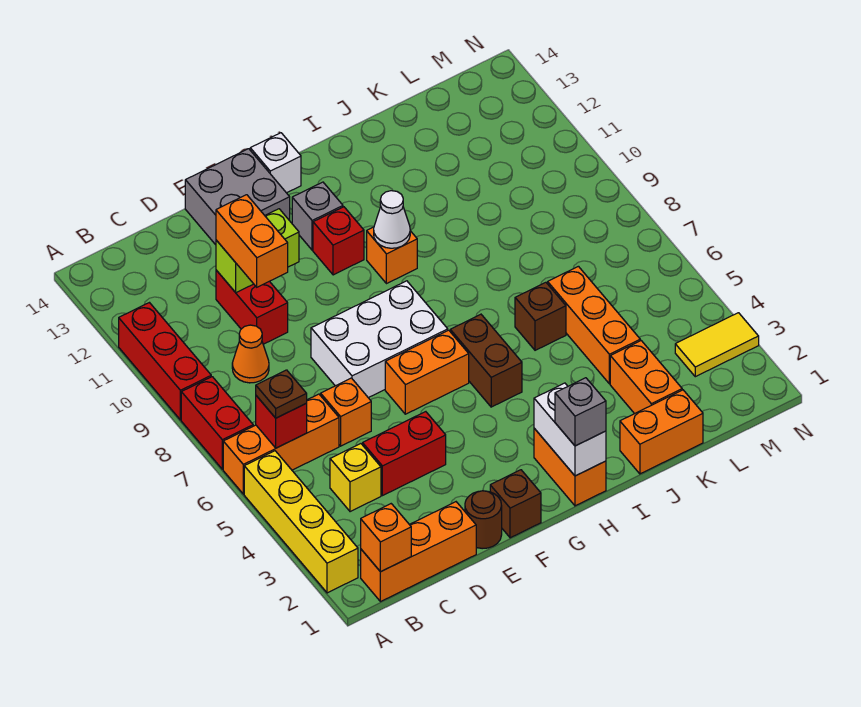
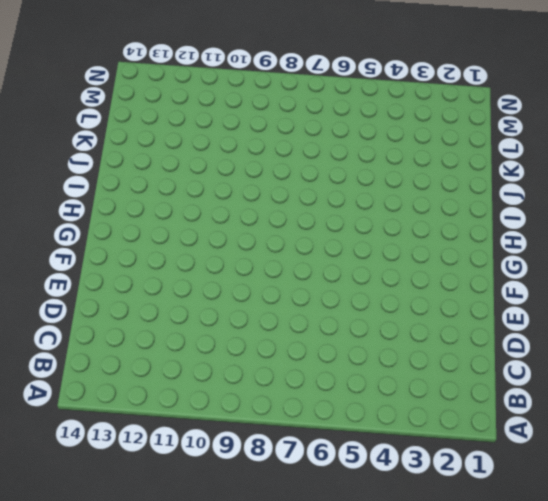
none -> yellow 1x4 brick [244,451,358,593]
none -> orange 1x3 brick [223,394,339,494]
none -> red 1x2 brick [181,377,253,469]
none -> red 1x3 brick [119,303,211,420]

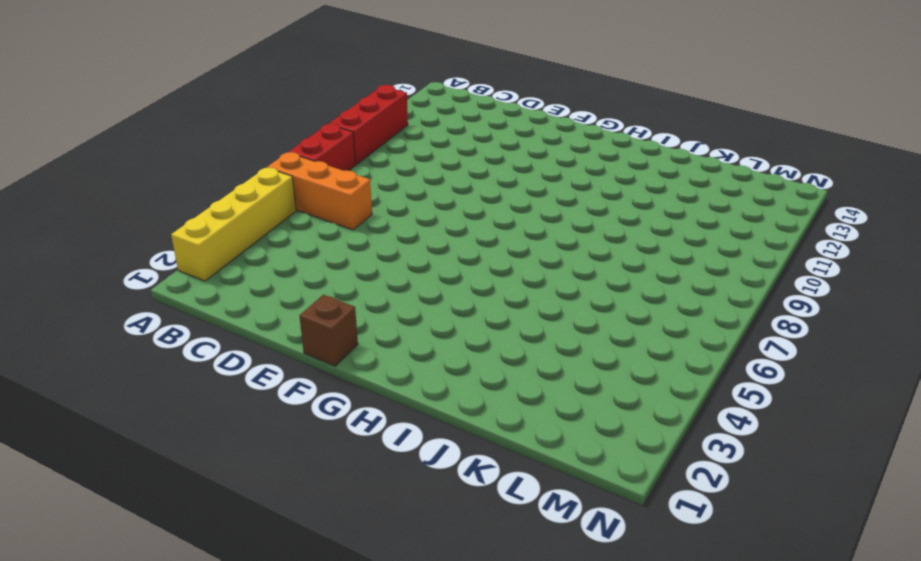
none -> orange 1x3 brick [361,502,476,602]
none -> yellow 1x1 brick [330,444,381,512]
none -> orange 1x1 cone [232,325,269,383]
none -> red 1x2 brick [363,412,446,496]

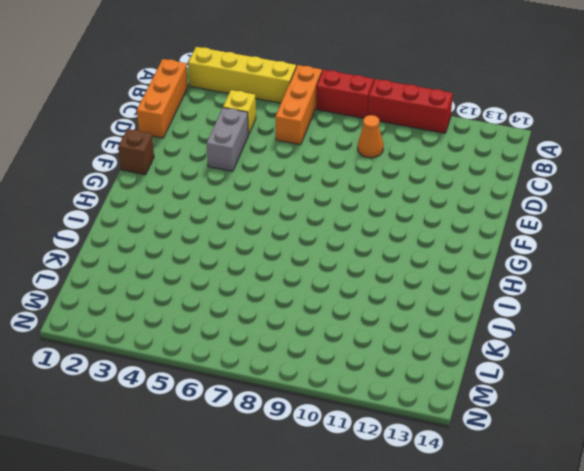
grey 1x2 brick [207,108,248,171] -> red 1x2 brick [363,412,446,496]
none -> orange 1x1 brick [321,378,371,446]
none -> red 1x2 brick [216,270,288,344]
none -> brown 1x1 round brick [465,491,502,549]
none -> white 2x3 brick [311,281,448,398]

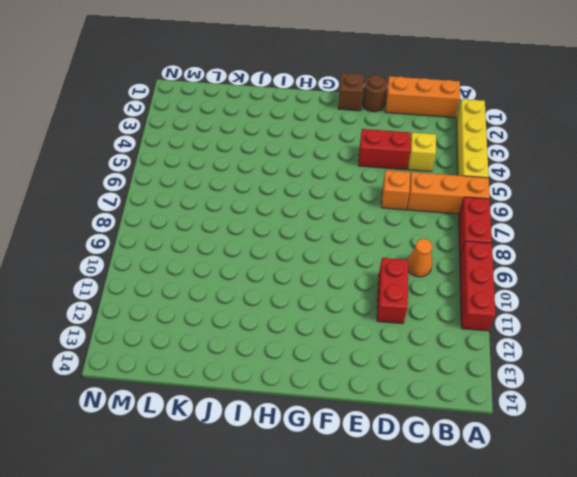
none -> white 2x3 brick [311,281,448,398]
none -> grey 2x2 brick [185,149,290,245]
none -> orange 1x2 brick [385,330,469,414]
none -> red 1x1 brick [313,207,364,275]

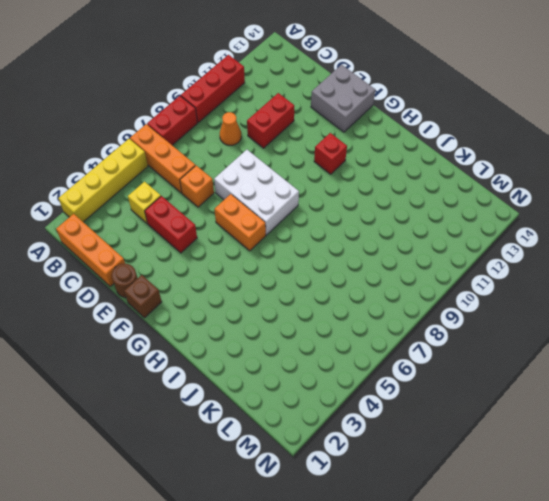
none -> grey 1x1 brick [292,182,343,250]
none -> white 1x1 brick [250,133,301,193]
none -> orange 1x2 brick [534,428,606,506]
none -> brown 1x2 brick [450,314,522,407]

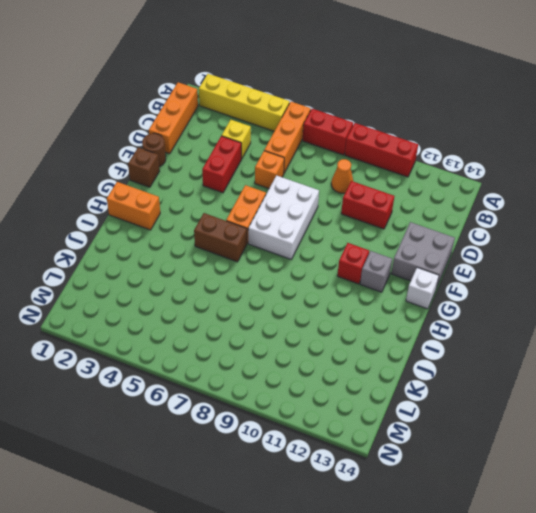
none -> orange 1x1 brick [367,227,417,284]
none -> orange 1x2 brick [620,390,703,474]
none -> brown 1x1 brick [515,282,566,350]
none -> orange 1x2 brick [610,341,682,414]

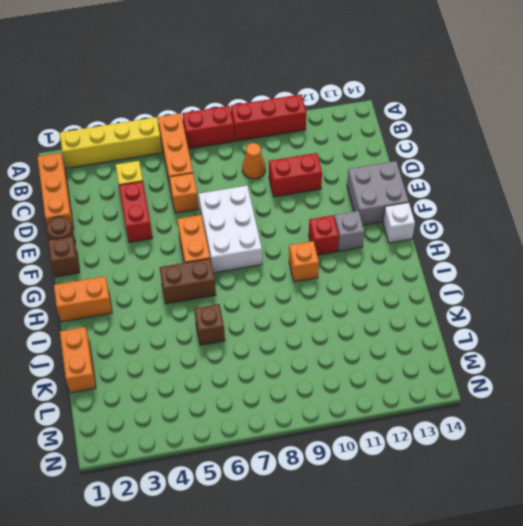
none -> orange 1x2 brick [610,341,682,414]
none -> orange 1x3 brick [548,266,640,384]
none -> yellow 1x2 tile [675,313,759,377]
none -> orange 1x1 brick [361,504,411,572]

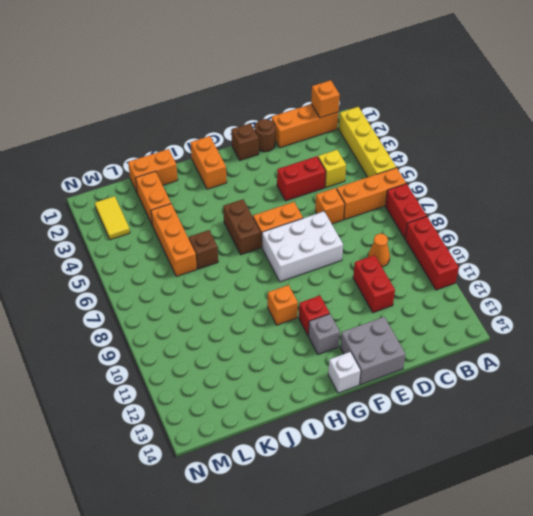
yellow 1x2 tile [95,196,130,240] -> yellow 1x2 tile turned to [675,313,759,377]
none -> red 1x1 brick [256,396,307,448]
none -> lime 1x2 brick [216,209,299,293]
none -> white 1x2 brick [534,383,606,476]
none -> white 1x1 cone [374,191,410,248]

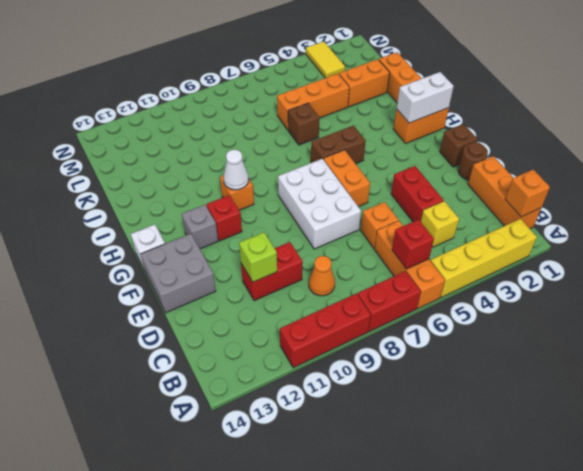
lime 1x1 brick [239,232,277,282] -> lime 1x2 brick [216,209,299,293]
none -> brown 1x1 plate [256,370,307,418]
none -> orange 1x2 brick [216,195,288,287]
none -> grey 1x1 brick [555,378,606,446]

